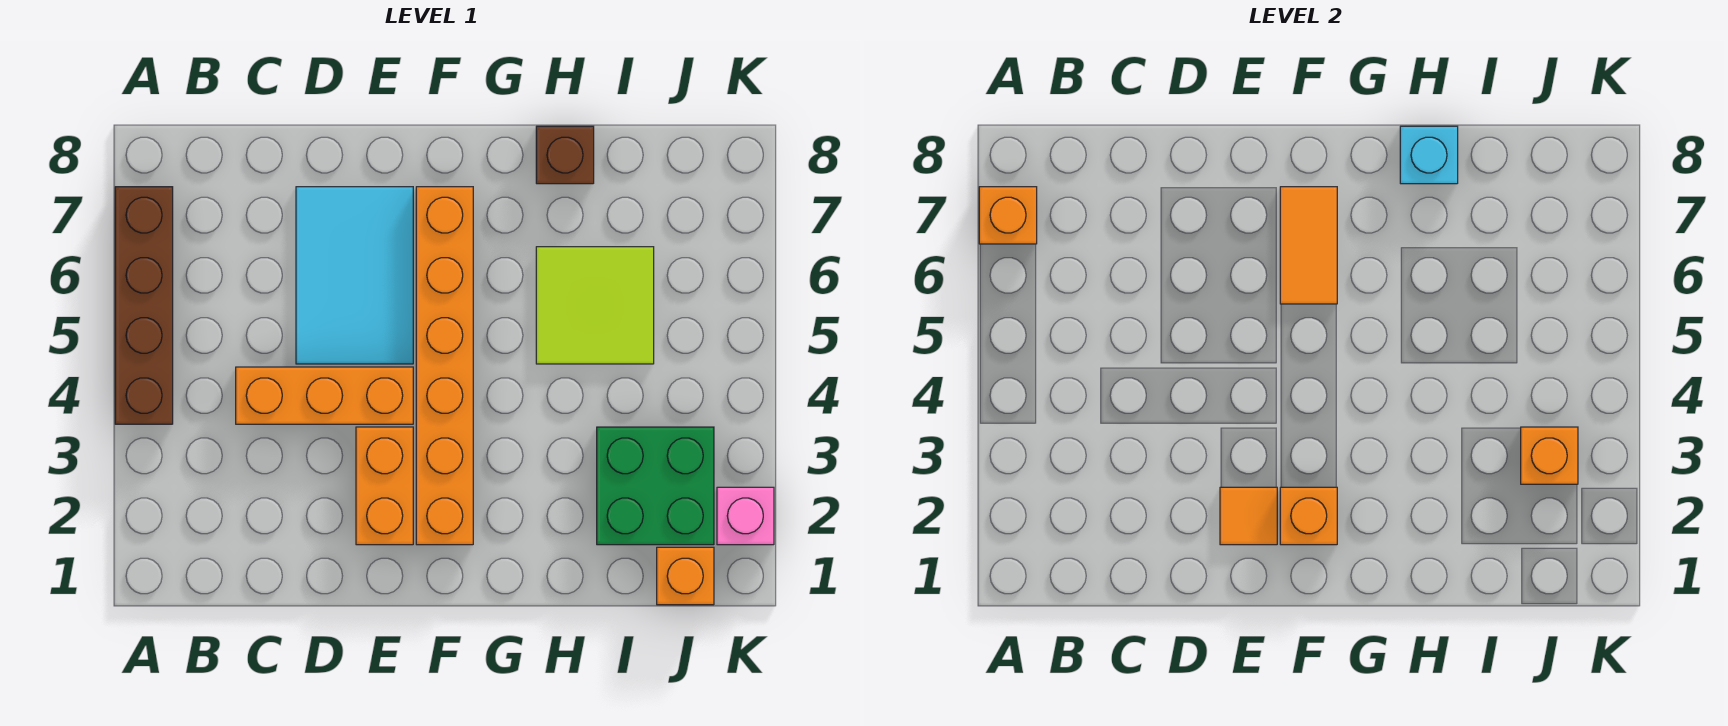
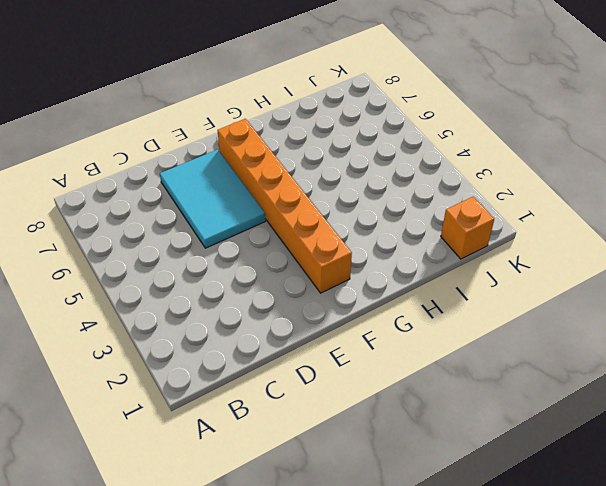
none -> brown 1x4 brick [115,187,173,424]
none -> orange 1x3 brick [236,367,413,424]
none -> orange 1x2 brick [356,427,413,545]

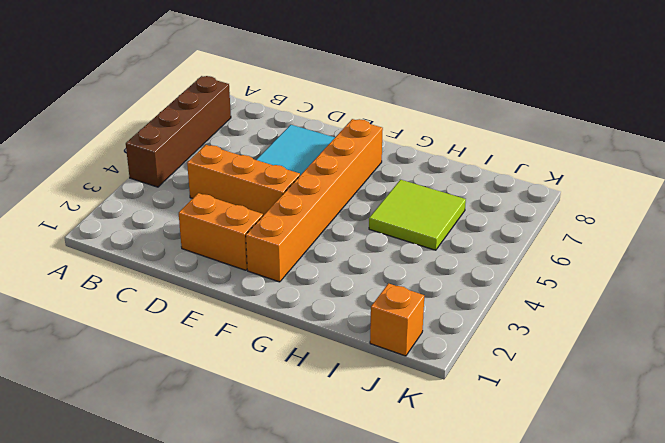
orange 1x2 brick [179,193,263,270] -> orange 1x2 brick turned to [356,427,413,545]
none -> brown 1x1 brick [536,126,594,184]
none -> green 2x2 brick [597,427,714,545]
none -> pink 1x1 brick [717,487,774,545]

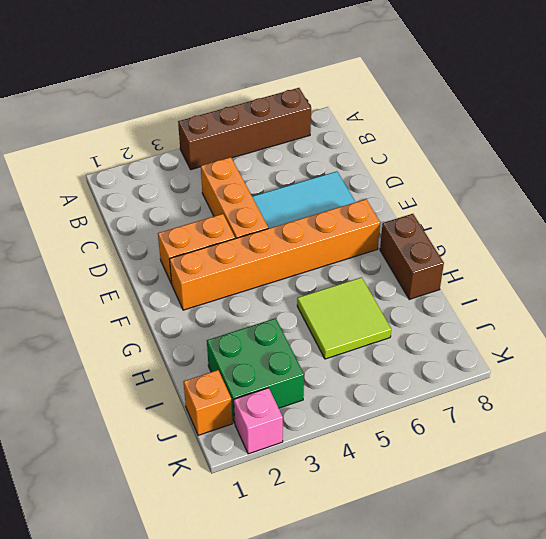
brown 1x2 brick [380,214,444,299] -> brown 1x1 brick [536,126,594,184]
none -> orange 1x1 brick [979,187,1037,244]
none -> orange 1x1 tile [1220,487,1277,545]
none -> orange 1x1 brick [1280,487,1337,545]

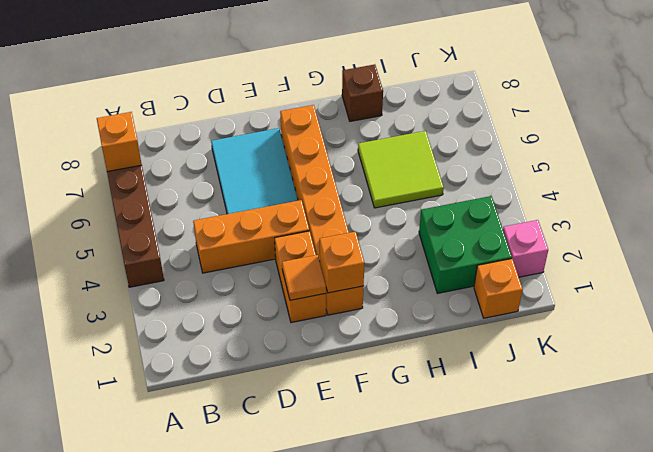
none -> orange 1x2 tile [1280,187,1337,304]
none -> cyan 1x1 brick [1400,126,1458,184]
none -> orange 1x1 brick [1521,427,1578,484]

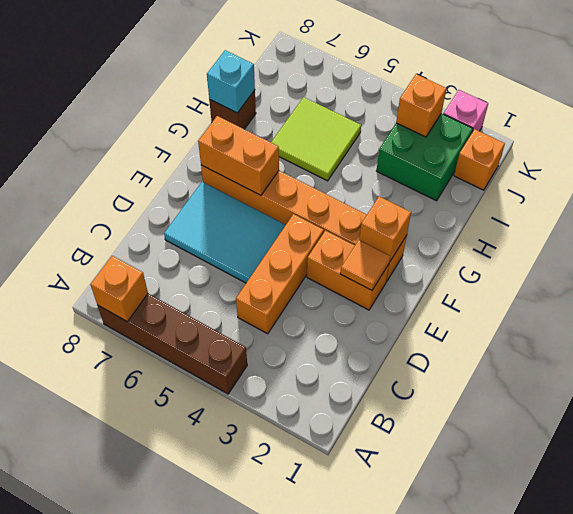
orange 1x2 brick [198,116,279,195] -> orange 1x2 tile [1280,187,1337,304]

